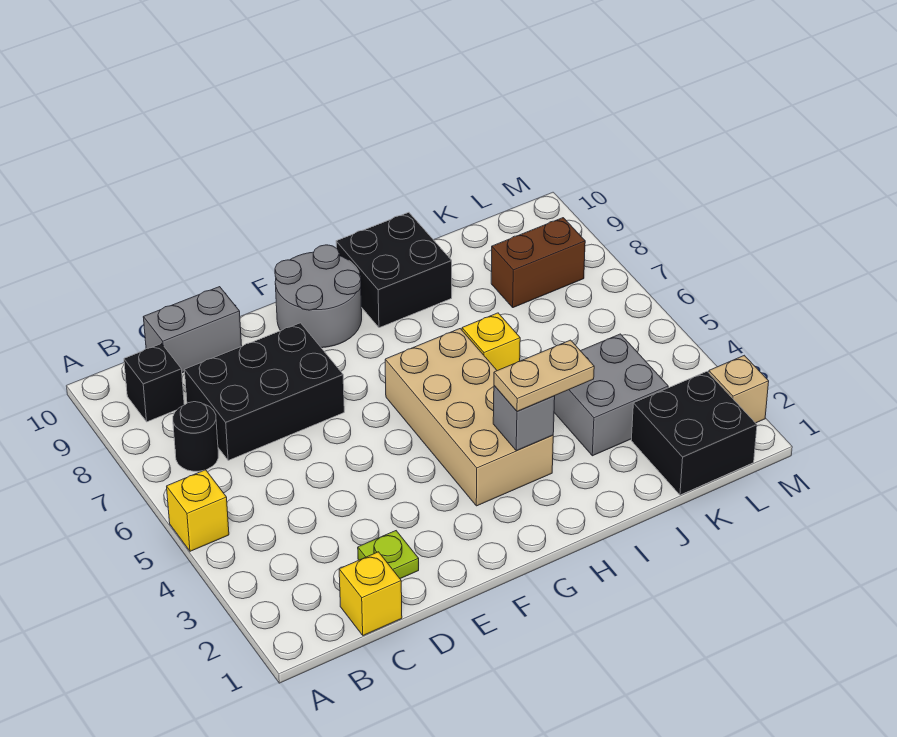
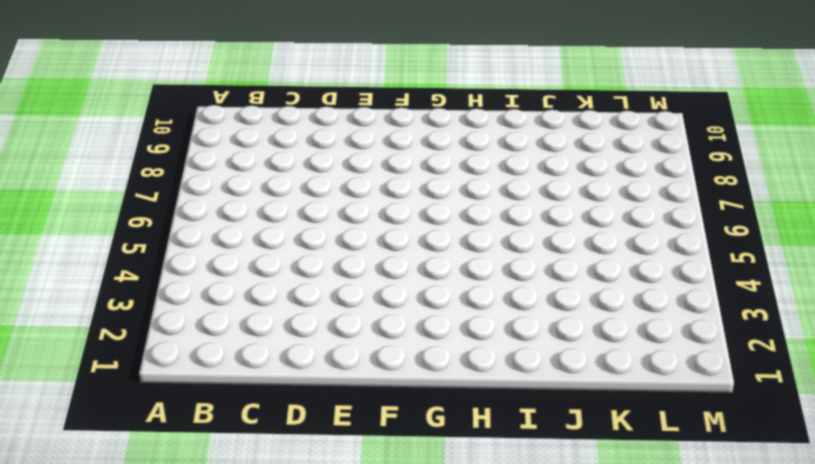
none -> yellow 1x1 brick [167,470,229,551]
none -> black 1x1 round brick [173,402,218,471]
none -> black 1x1 brick [124,344,184,422]

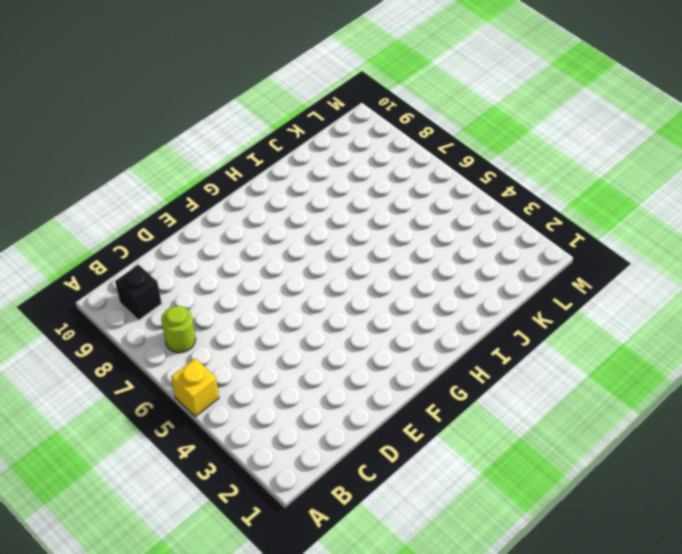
lime 1x1 round brick [161,306,196,353] -> black 1x1 round brick [173,402,218,471]
none -> yellow 1x1 brick [339,552,402,635]
none -> black 2x3 brick [184,323,344,460]
none -> grey 1x2 brick [143,287,242,373]

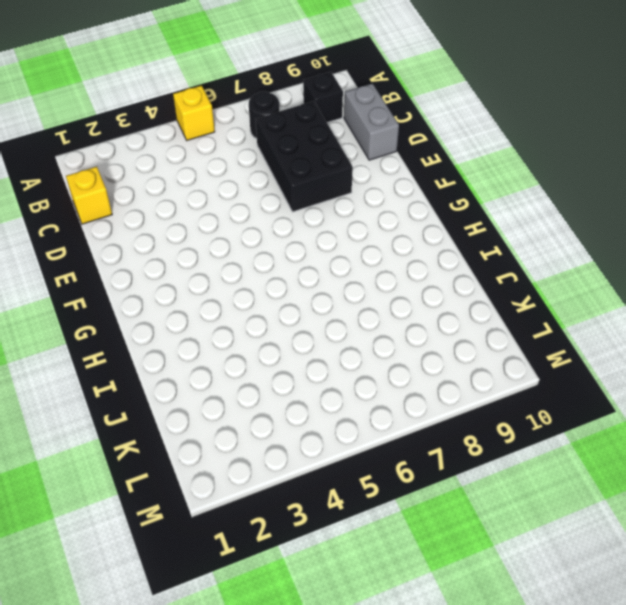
none -> lime 1x1 plate [358,531,419,579]
none -> grey 2x2 round brick [275,245,362,348]
none -> tan 2x4 brick [385,329,553,506]

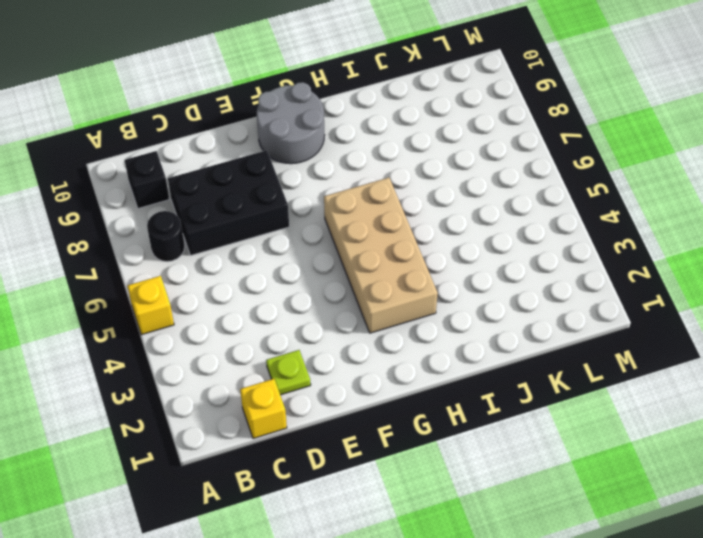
none -> grey 1x2 brick [143,287,242,373]
none -> black 2x2 brick [336,212,452,328]
none -> yellow 1x1 brick [462,313,520,371]

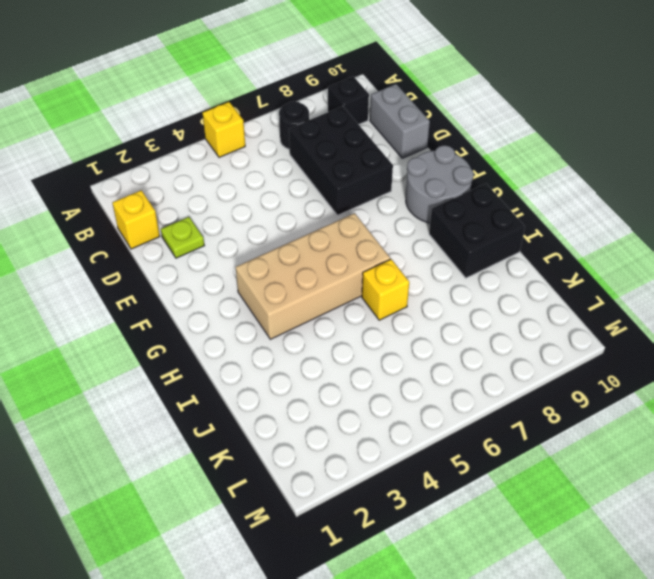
none -> grey 2x2 brick [554,334,668,456]
none -> black 2x2 brick [631,372,757,495]
none -> brown 1x2 brick [491,218,585,308]

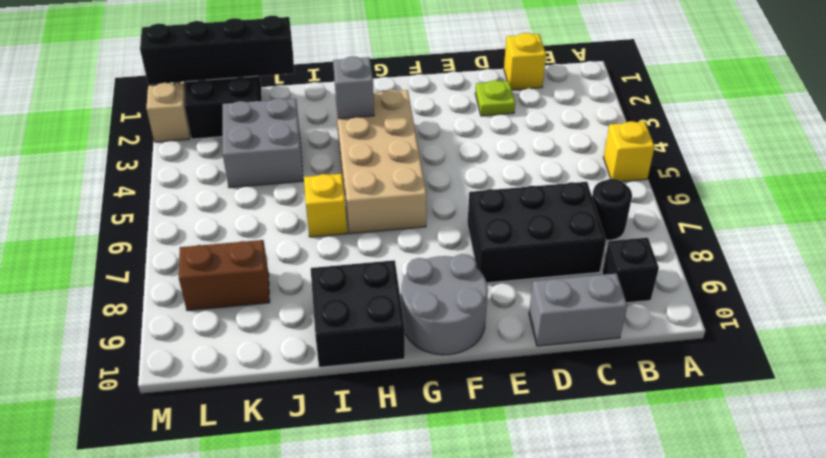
black 1x4 brick [140,16,294,84] -> none
none -> tan 1x2 plate [494,340,594,411]

